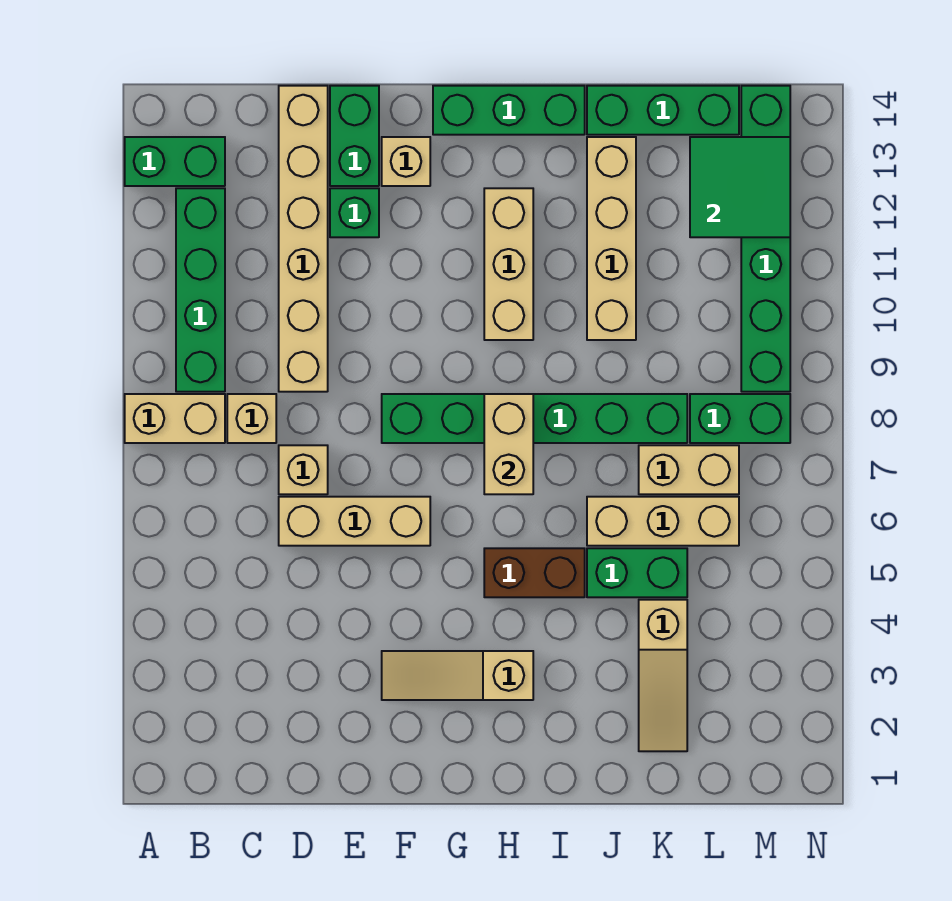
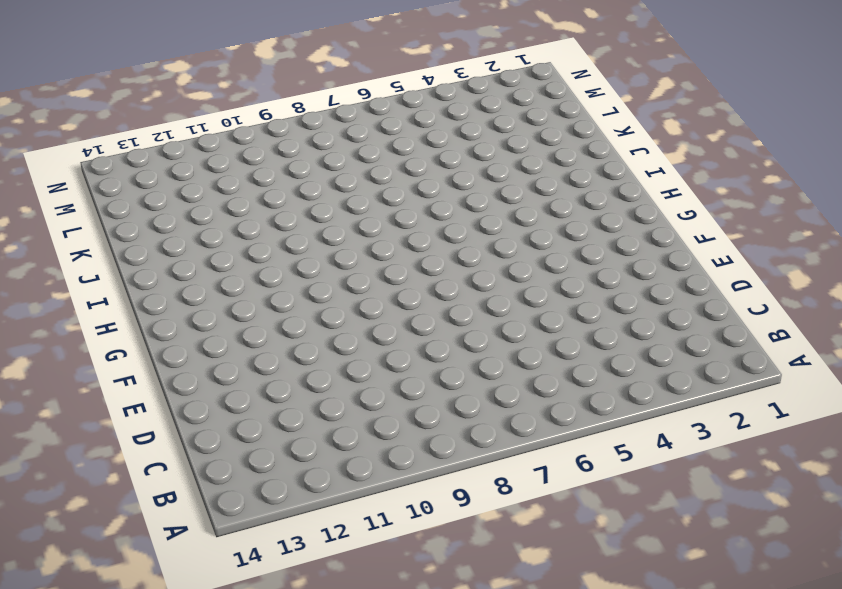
none -> tan 1x2 brick [125,394,225,443]
none -> green 1x2 brick [125,137,225,186]
none -> green 1x4 brick [176,188,225,392]

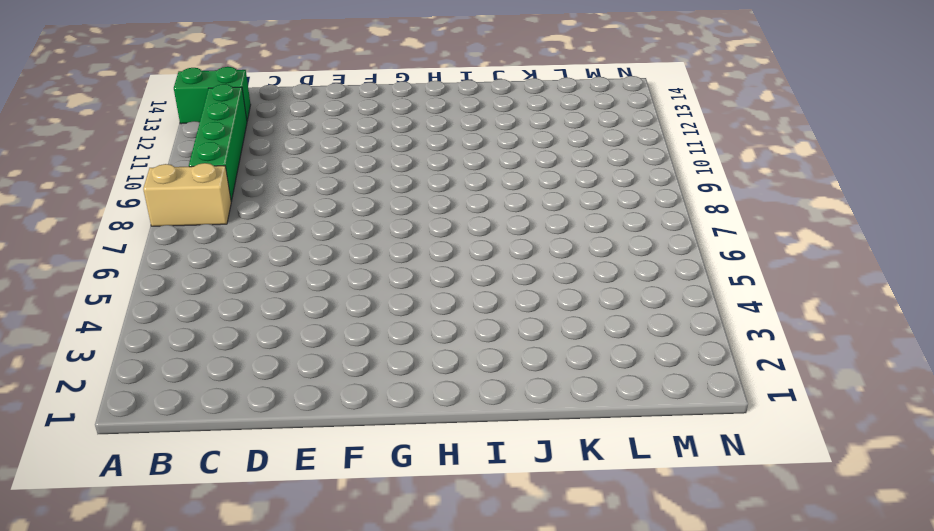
none -> tan 1x1 brick [227,394,276,443]
none -> tan 1x3 brick [279,497,430,546]
none -> tan 1x1 brick [279,445,328,494]

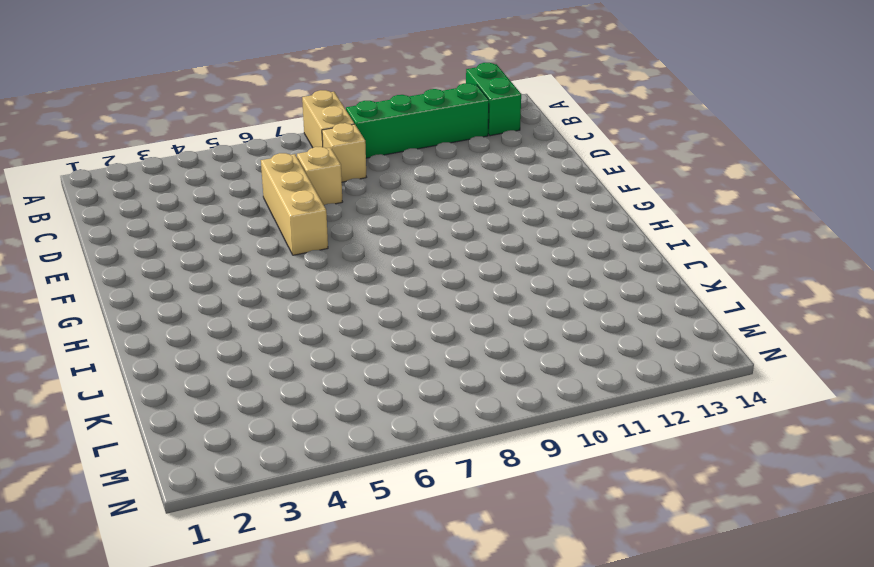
none -> tan 1x6 brick [279,86,328,392]
none -> green 1x1 brick [330,188,379,237]
none -> green 1x2 brick [330,86,379,186]

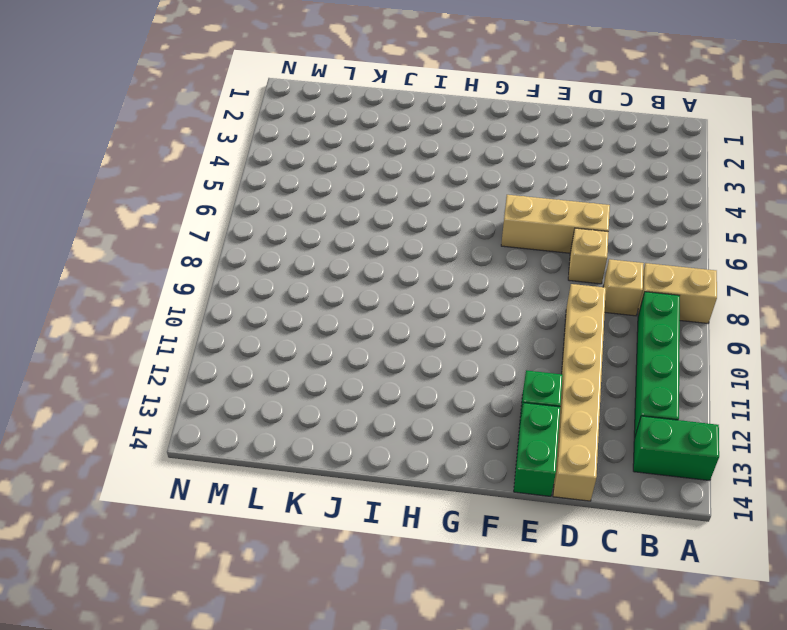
none -> tan 1x3 slope [382,651,533,700]
none -> green 1x6 brick [382,394,687,443]
none -> tan 1x1 brick [382,137,430,186]

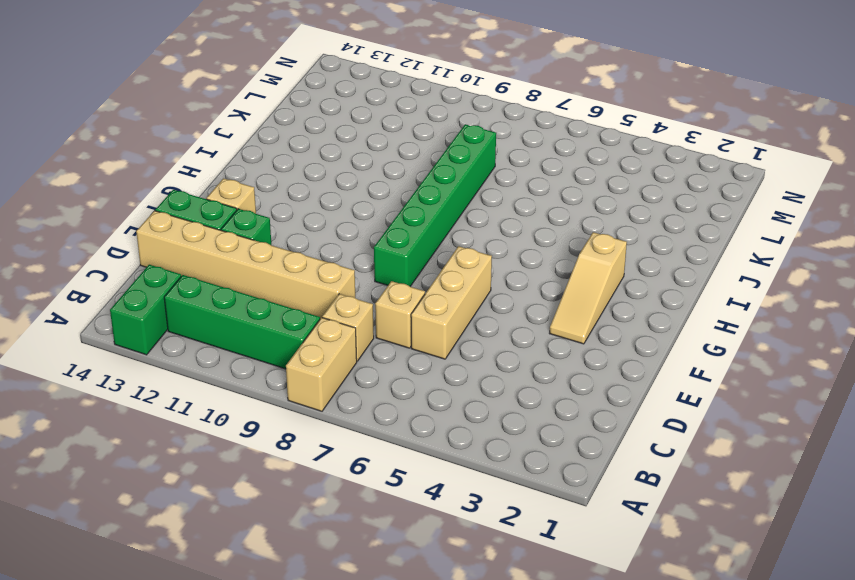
none -> green 1x3 brick [433,86,585,135]
none -> brown 1x2 brick [484,548,585,597]
none -> tan 1x3 brick [484,188,533,340]

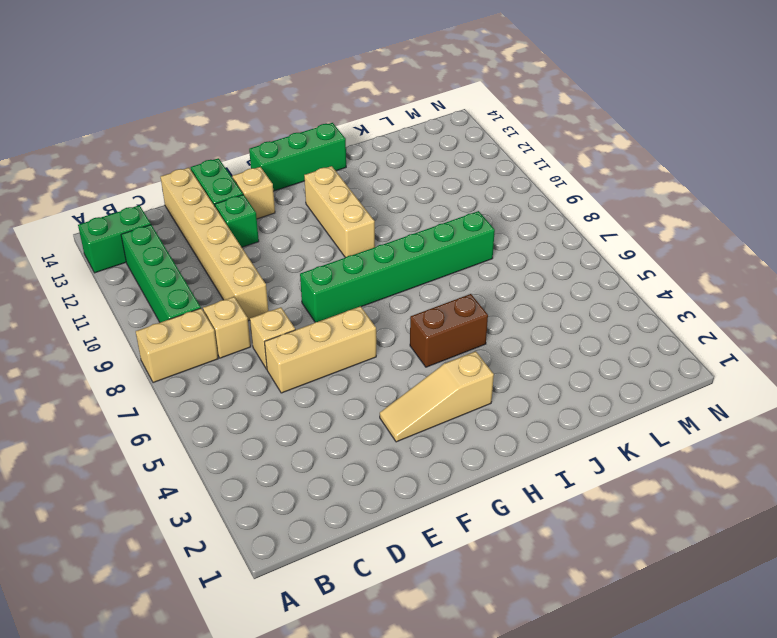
none -> green 1x2 brick [587,548,687,597]
none -> tan 1x3 brick [587,497,739,546]
none -> tan 1x4 brick [587,137,636,340]

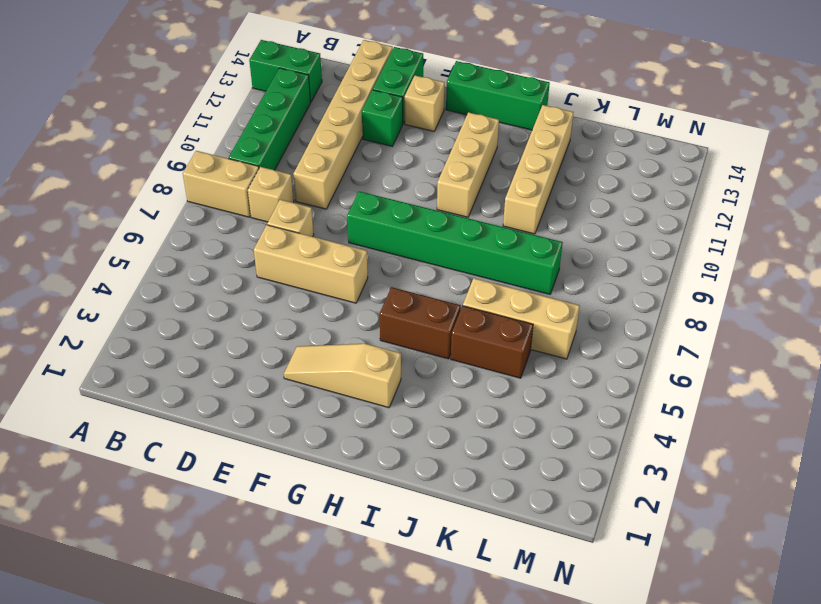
brown 1x2 brick [451,306,533,378] -> green 1x2 brick [587,548,687,597]
none -> green 1x3 brick [587,86,739,135]
none -> tan 1x3 slope [639,600,687,751]
none -> tan 1x2 brick [639,445,739,494]

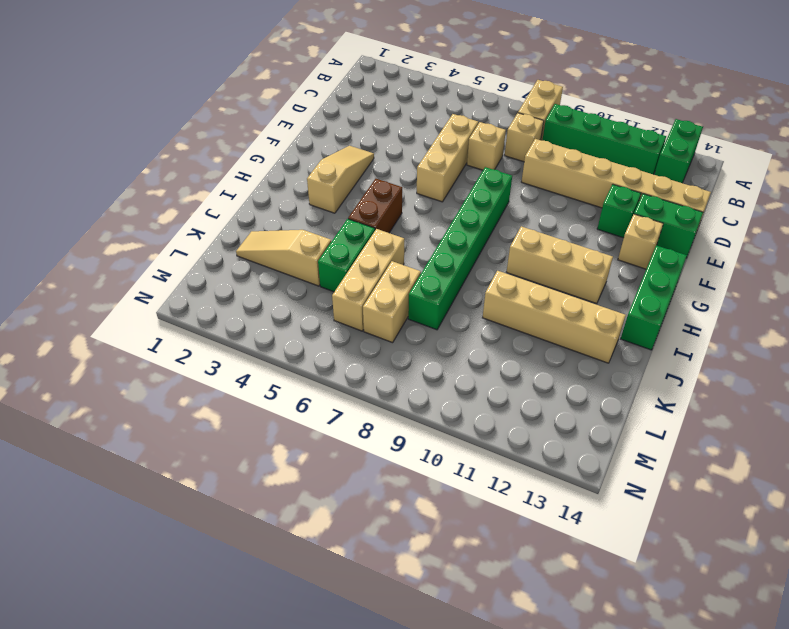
none -> green 1x3 brick [587,86,739,135]
none -> green 1x2 brick [690,394,790,443]
none -> green 1x6 brick [741,86,790,392]

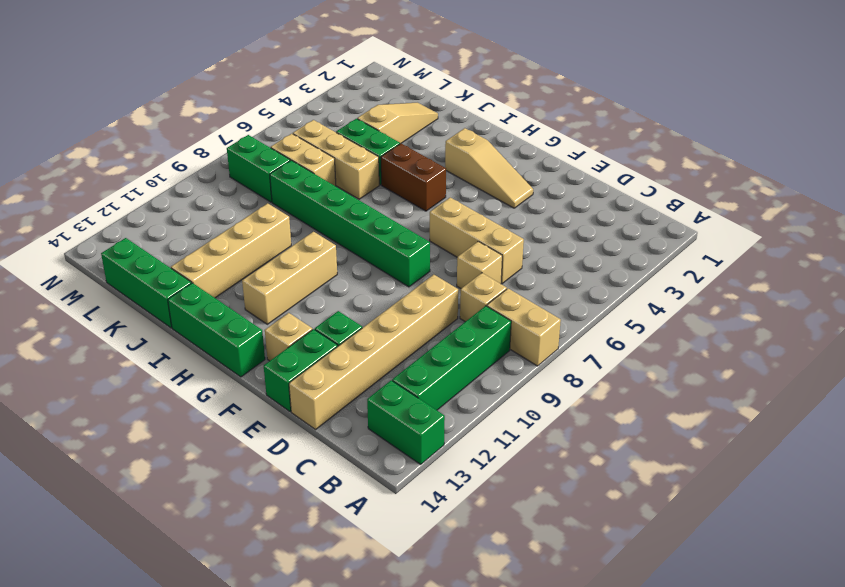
none -> green 1x6 brick [741,86,790,392]
none -> tan 1x2 brick [484,394,533,494]
none -> green 2x2 tile [690,137,790,237]

